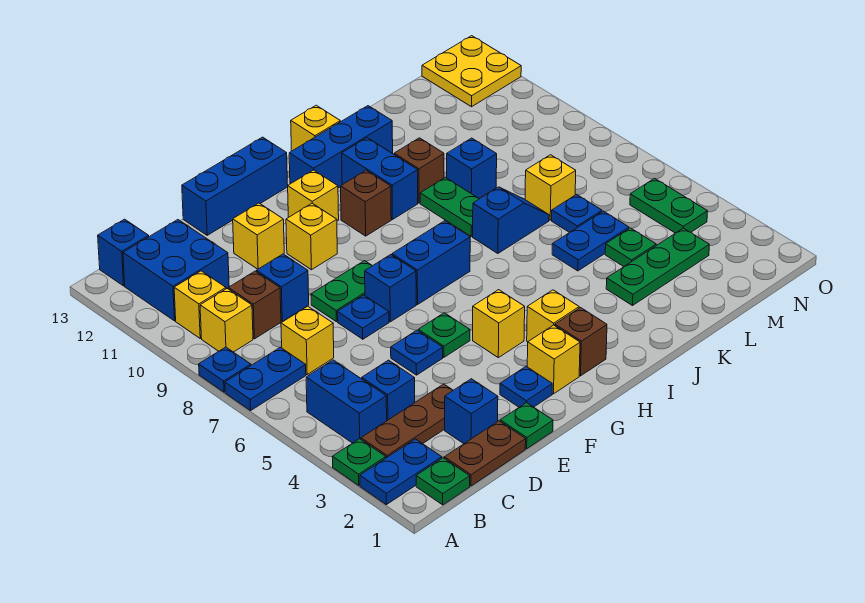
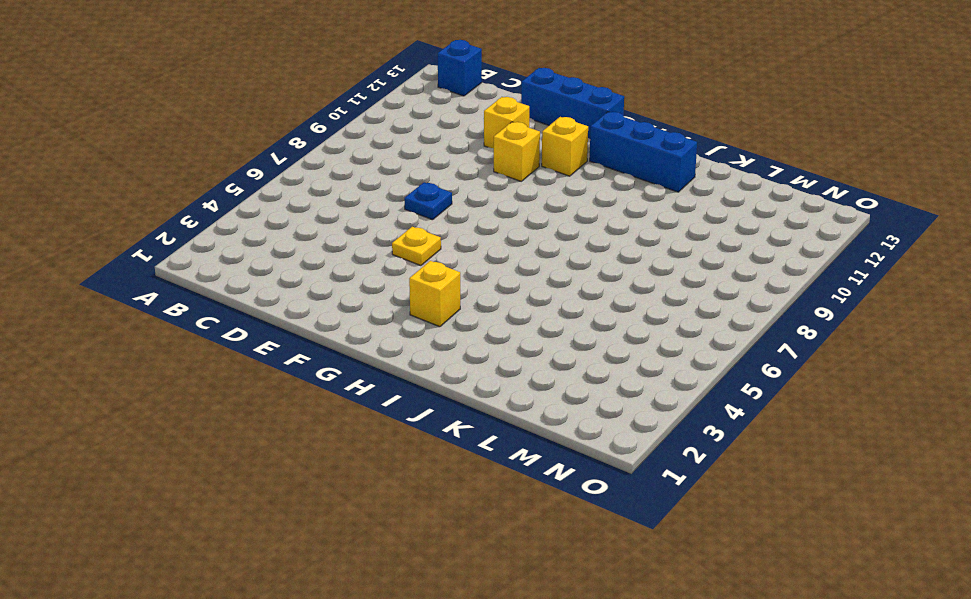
yellow 1x1 plate [392,227,441,266] -> green 1x1 plate [418,313,470,357]
none -> blue 1x2 plate [360,439,442,505]
none -> green 1x1 plate [332,439,386,485]
none -> blue 1x2 plate [225,347,306,411]
none -> blue 1x1 plate [199,347,251,392]

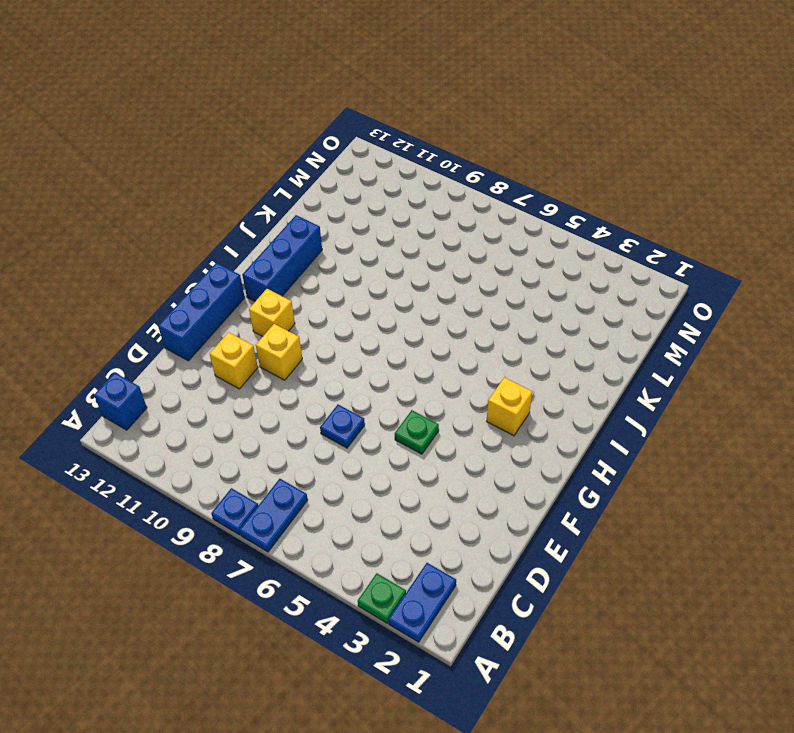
none -> green 1x1 plate [416,458,470,505]
none -> brown 1x3 plate [361,384,453,458]
none -> blue 1x2 brick [306,360,387,443]
none -> yellow 1x1 brick [200,289,253,352]

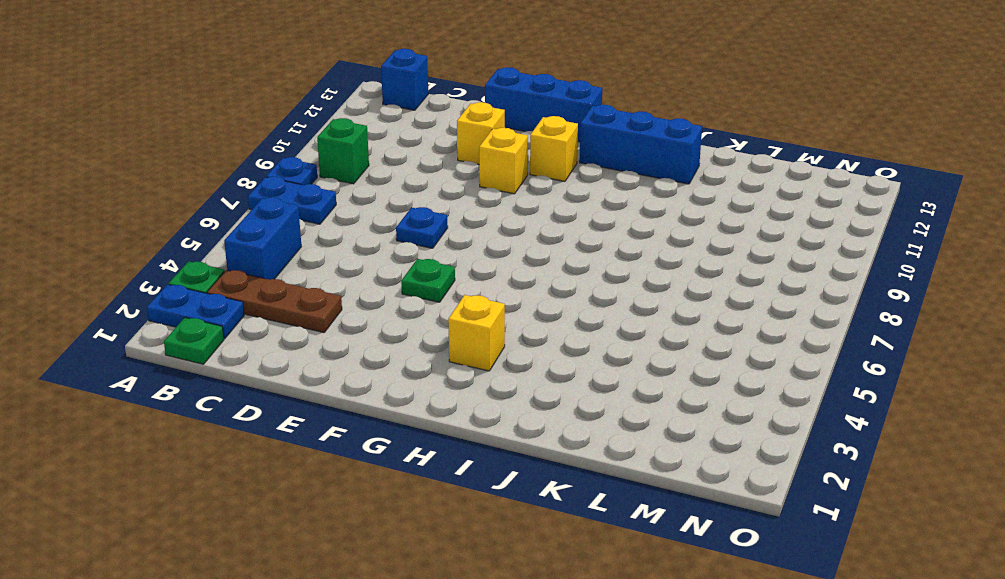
green 1x1 brick [317,118,369,184] -> yellow 1x1 brick [200,289,253,352]
none -> yellow 1x1 brick [174,271,226,338]
none -> blue 2x2 brick [123,220,229,321]
none -> brown 1x2 plate [444,421,526,486]
none -> blue 1x1 brick [362,360,415,420]

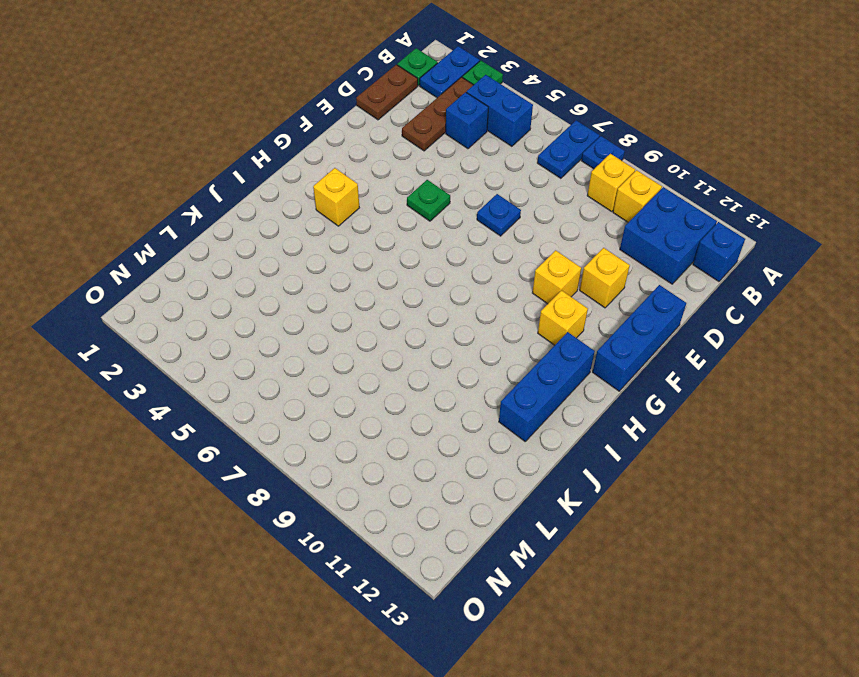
none -> yellow 1x1 brick [281,306,334,374]
none -> brown 1x1 brick [229,271,281,339]
none -> blue 1x1 brick [445,379,498,444]
none -> blue 1x1 brick [257,254,309,321]

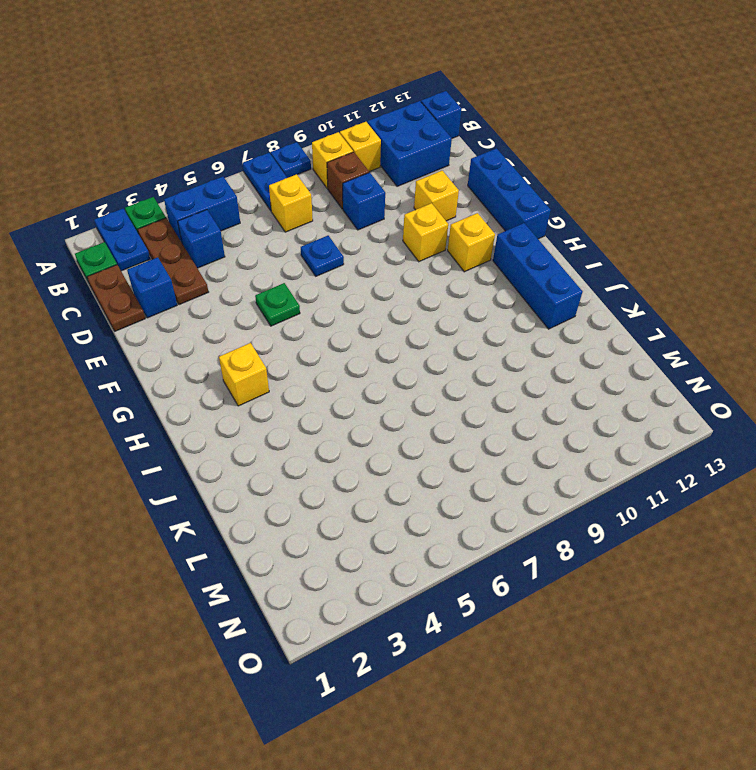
none -> green 1x1 plate [500,403,553,449]
none -> blue 1x1 plate [391,330,443,375]
none -> green 1x2 plate [311,261,372,322]
none -> blue 1x1 plate [500,367,552,407]

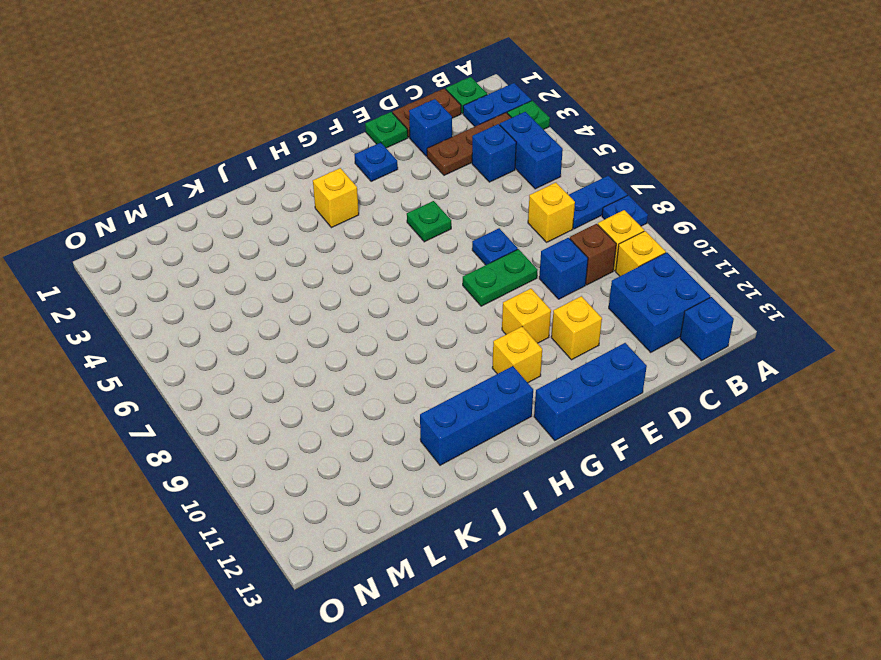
none -> blue 1x1 plate [391,330,443,375]
none -> blue 1x1 brick [365,255,416,322]
none -> yellow 1x1 brick [527,325,580,394]
none -> yellow 1x1 brick [473,290,525,358]

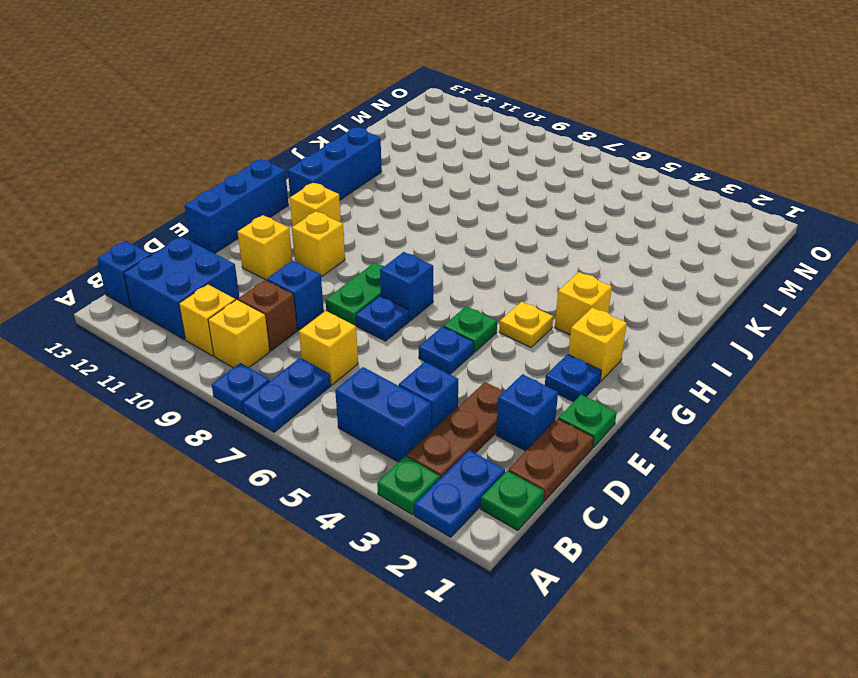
yellow 1x1 plate [499,302,553,347] -> yellow 1x1 brick [473,290,525,358]
none -> blue 1x2 brick [392,221,470,305]
none -> brown 1x1 brick [555,308,607,376]
none -> brown 1x1 brick [341,170,391,236]
none -> blue 1x2 brick [342,138,418,219]

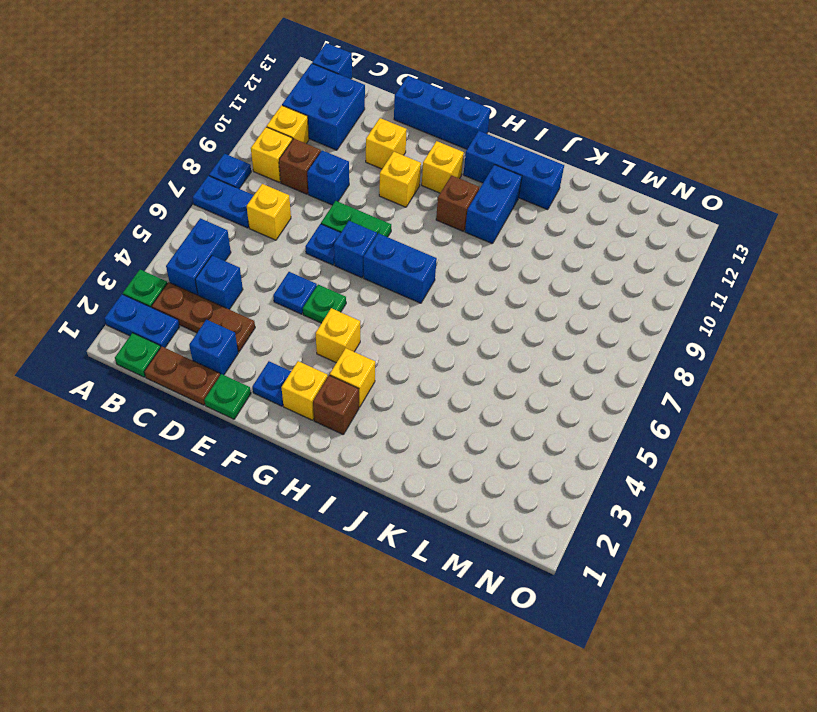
none -> yellow 1x1 brick [291,105,340,151]
none -> blue 1x2 slope [473,187,549,253]
none -> green 1x2 plate [420,177,480,236]
none -> brown 1x1 brick [394,138,444,203]

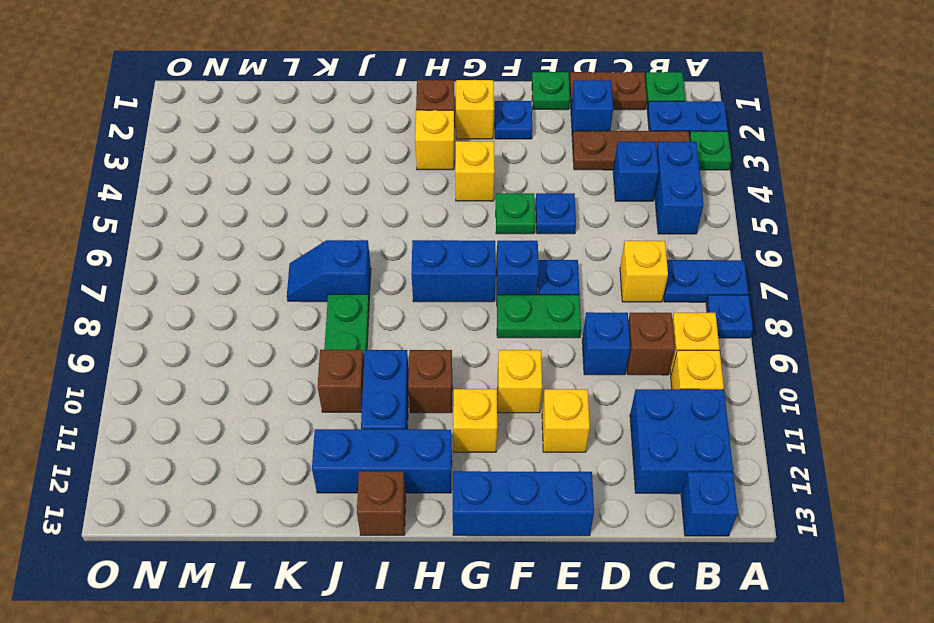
brown 1x1 brick [357,471,406,535] -> yellow 1x1 brick [291,105,340,151]
none -> green 1x3 plate [606,228,709,306]
none -> blue 1x2 plate [552,211,629,271]
none -> blue 1x1 brick [447,138,497,198]
none -> green 1x1 plate [605,228,656,266]

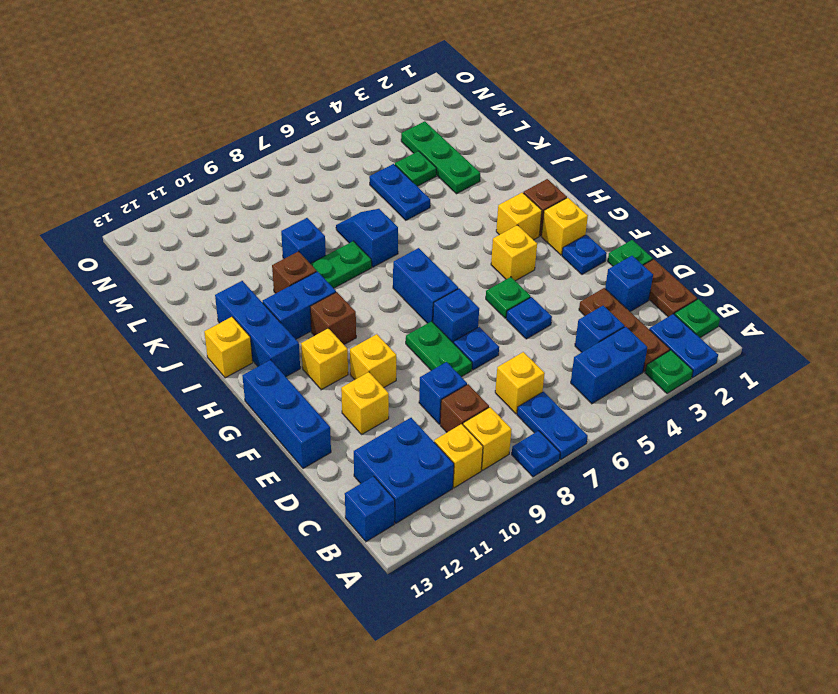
none -> blue 1x1 plate [552,195,602,232]
none -> yellow 1x1 brick [525,155,576,220]
none -> green 1x2 plate [630,178,708,233]
none -> yellow 2x2 plate [422,36,521,107]

